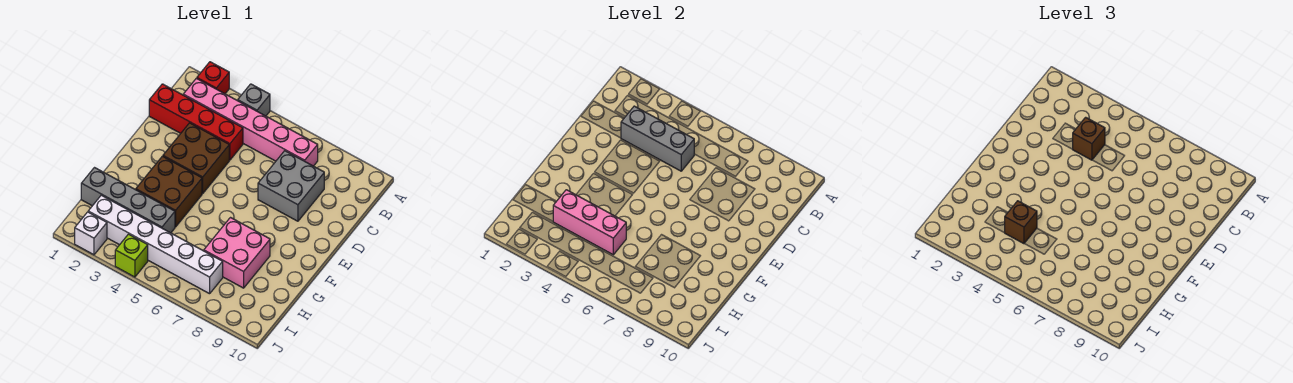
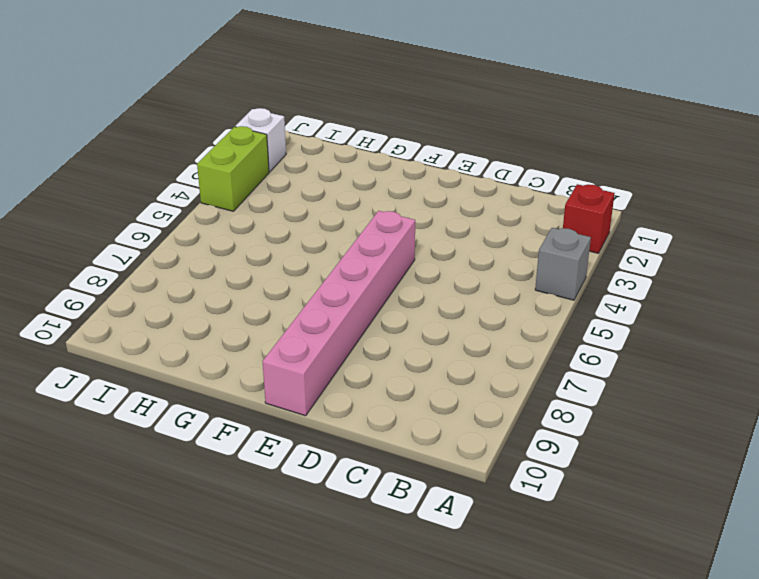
pink 1x6 brick [263,211,415,416] -> pink 1x6 brick moved to [183,78,318,166]
lime 1x2 brick [197,126,269,211] -> lime 1x1 brick [115,234,148,277]
none -> red 1x4 brick [149,84,243,160]
none -> grey 2x2 brick [258,151,324,221]
none -> brown 2x2 brick [163,123,229,193]

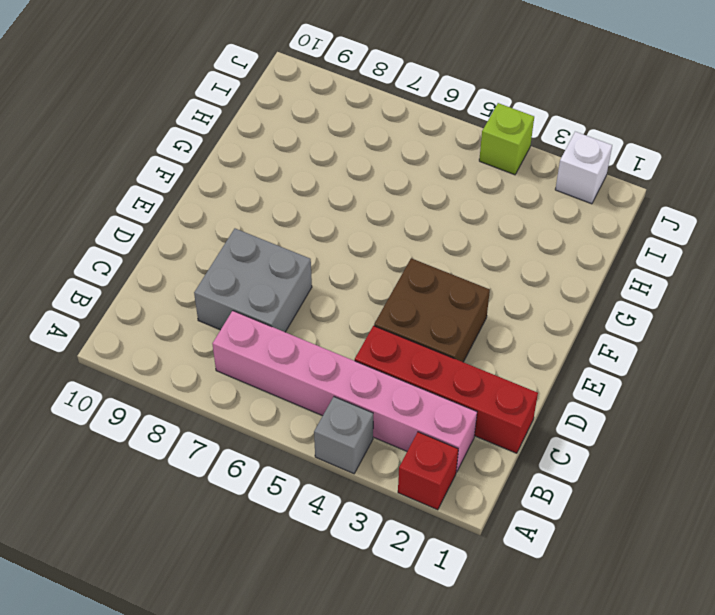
none -> brown 2x2 brick [136,156,202,227]
none -> pink 2x2 brick [204,218,270,288]
none -> grey 1x4 brick [81,168,175,233]

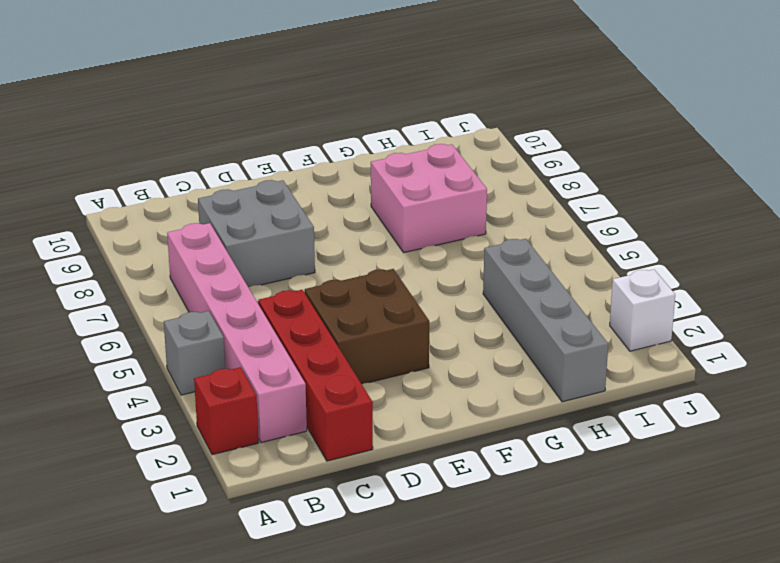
none -> brown 2x2 brick [136,156,202,227]
none -> white 1x6 brick [88,195,223,294]
none -> lime 1x1 brick [115,234,148,277]

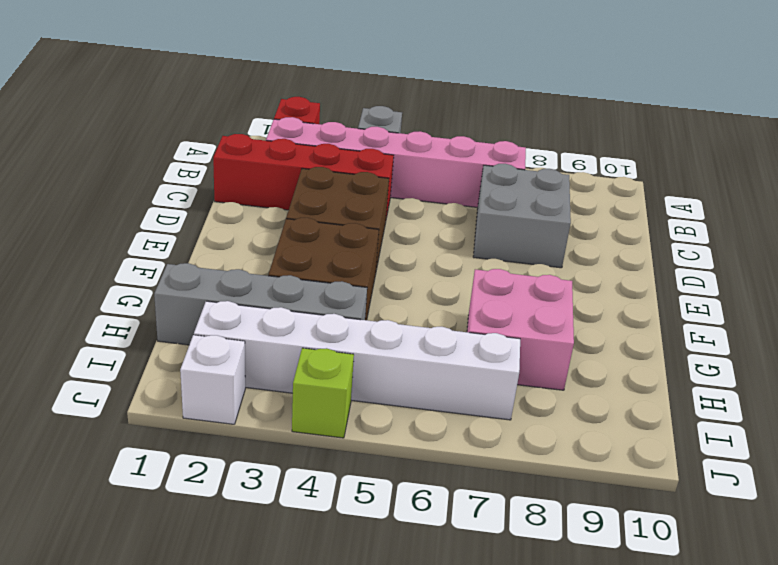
none -> grey 1x3 brick [621,106,694,171]
none -> pink 1x3 brick [553,190,626,255]
none -> brown 1x1 brick [1073,117,1105,160]

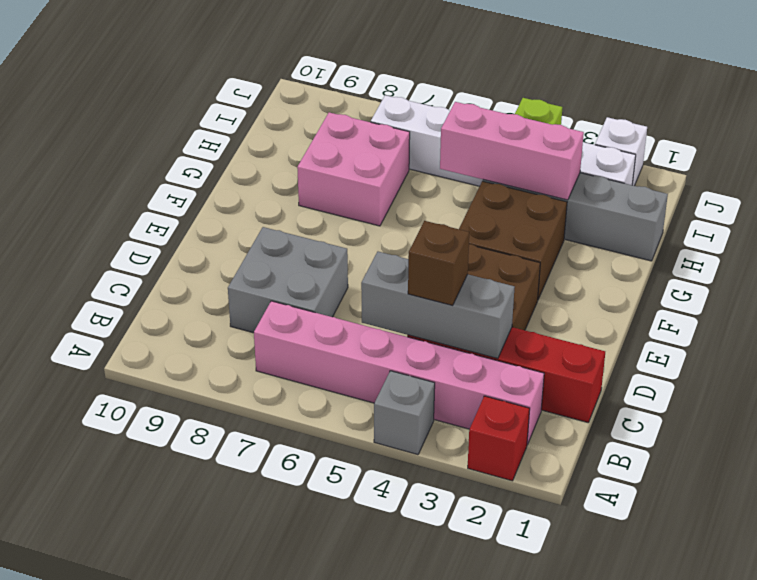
none -> brown 1x1 brick [1005,201,1037,244]

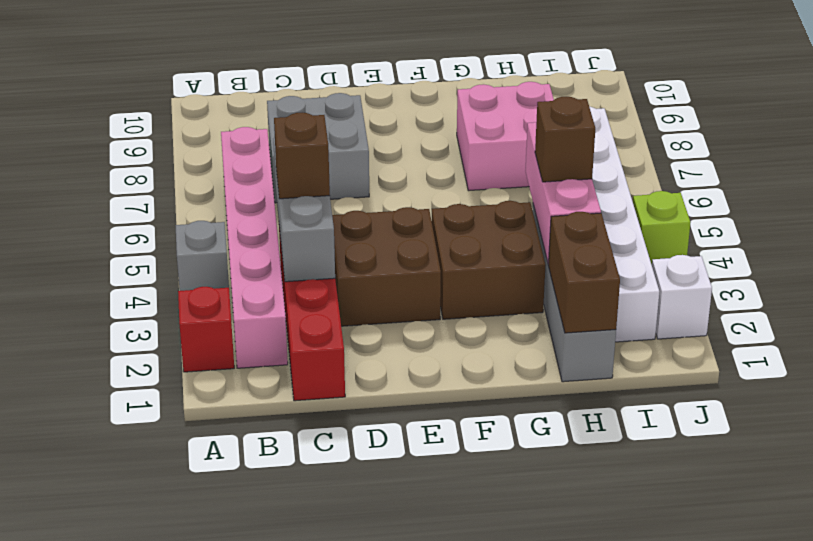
brown 1x2 brick [548,212,620,333] -> none

